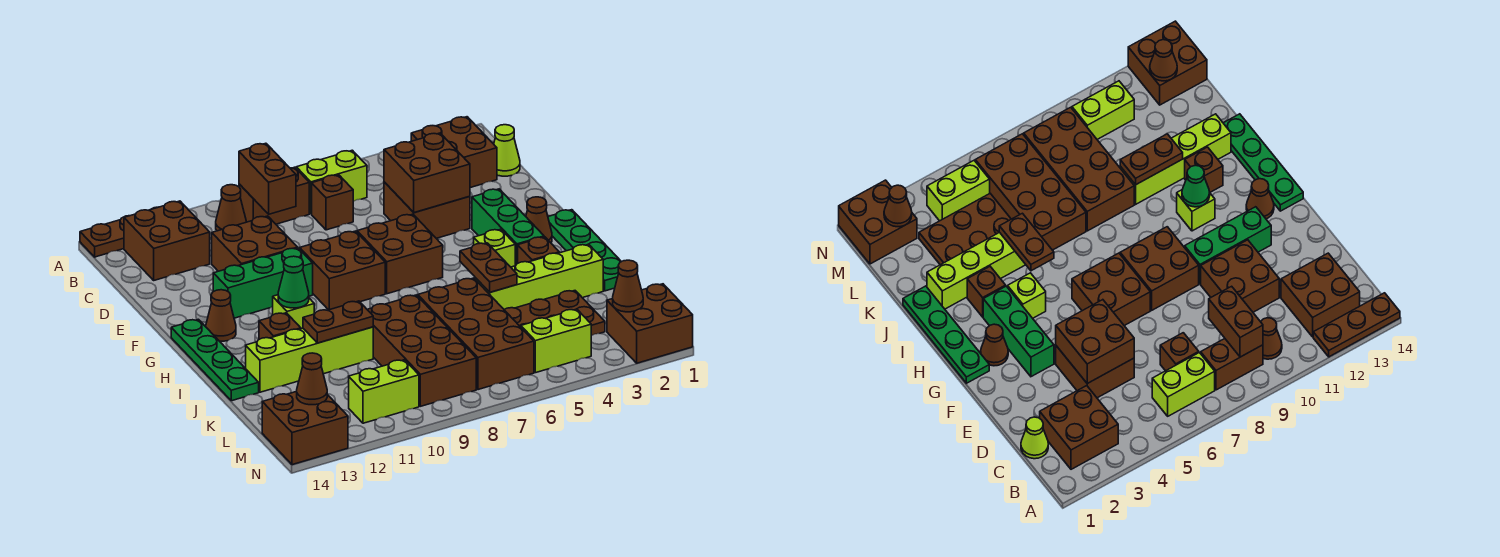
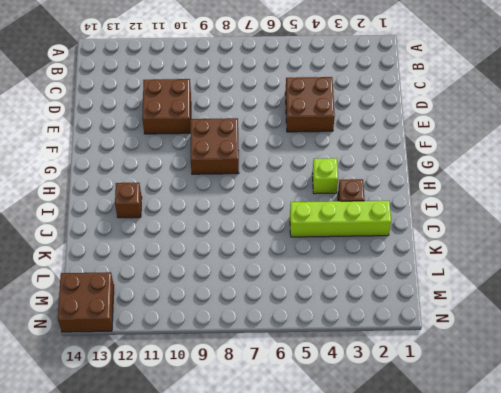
none -> brown 1x3 plate [80,207,158,257]
none -> brown 2x2 brick [411,117,497,188]
none -> lime 1x2 brick [296,150,367,214]
none -> brown 1x2 brick [239,167,309,224]

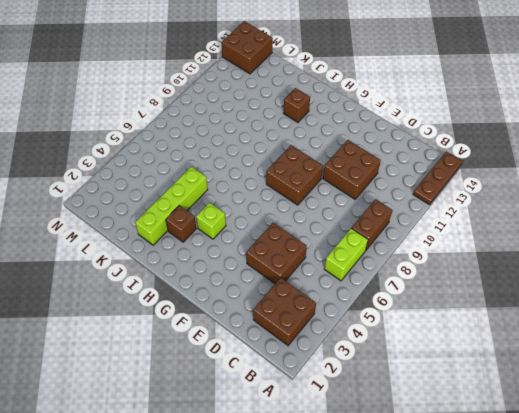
none -> brown 1x1 cone [216,185,246,231]
none -> brown 2x2 brick [124,201,210,280]
none -> lime 1x1 cone [494,125,520,176]
none -> brown 1x1 brick [312,175,353,230]

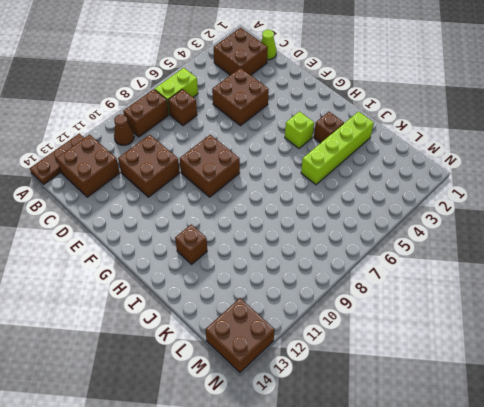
none -> green 1x3 brick [472,189,544,266]
none -> brown 2x2 brick [357,214,443,294]
none -> green 1x3 brick [213,248,313,318]
none -> green 1x4 plate [548,210,621,291]

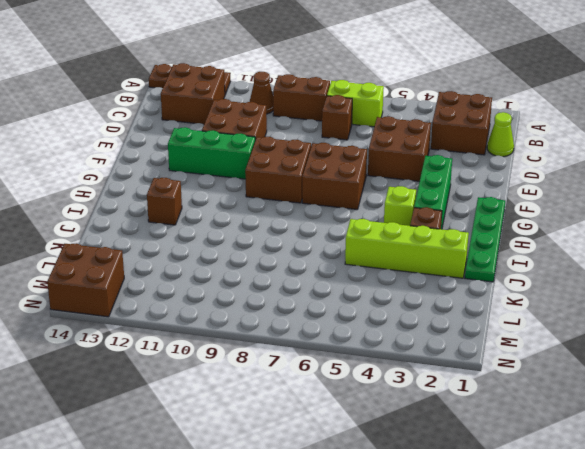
none -> brown 1x1 cone [526,197,552,243]
none -> brown 1x1 cone [206,290,236,341]
none -> green 1x4 plate [171,319,259,401]
none -> lime 1x1 brick [273,295,314,329]

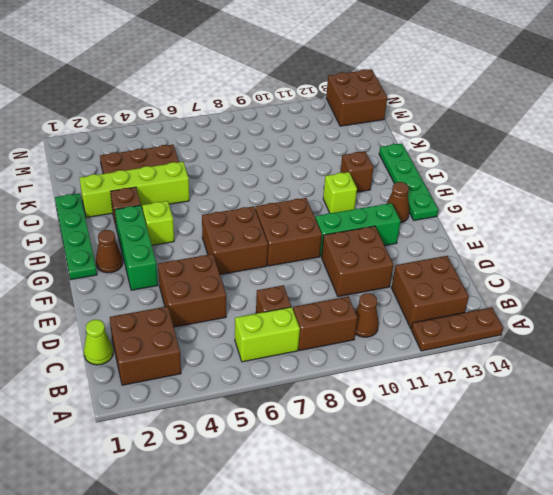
none -> brown 2x4 brick [418,278,534,390]
none -> brown 2x4 brick [367,295,476,406]
none -> lime 1x4 brick [246,327,373,392]
none -> brown 2x2 brick [607,284,693,363]

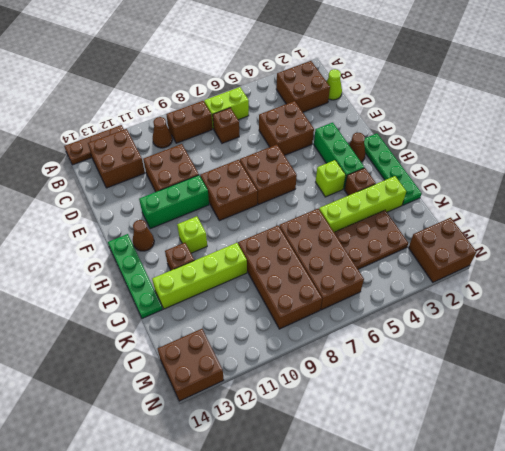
none -> lime 1x2 brick [521,309,591,373]
none -> lime 1x2 brick [349,360,419,423]
none -> brown 1x2 brick [239,143,296,214]
none -> brown 2x2 brick [384,133,470,213]

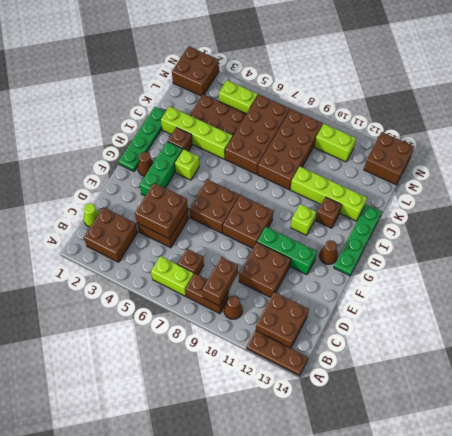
none -> green 1x1 cone [278,256,309,308]
none -> brown 1x2 plate [460,243,517,292]
none -> brown 1x2 plate [303,301,373,343]
none -> brown 1x1 cone [613,260,643,312]

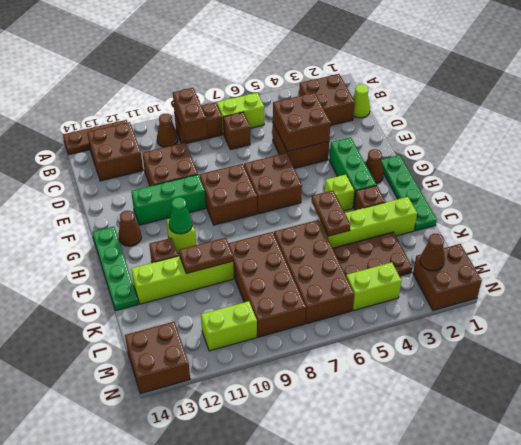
none -> brown 1x1 cone [297,353,327,405]

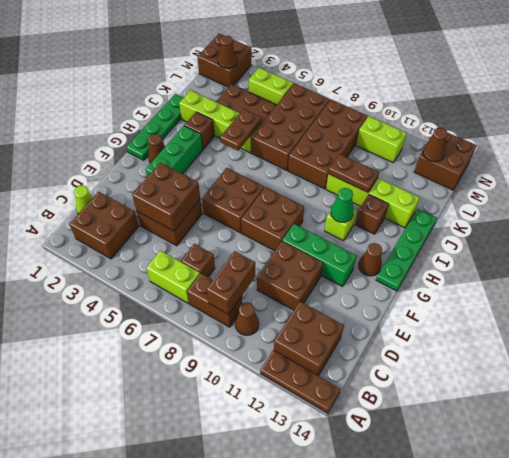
none -> lime 1x1 brick [474,229,515,267]

